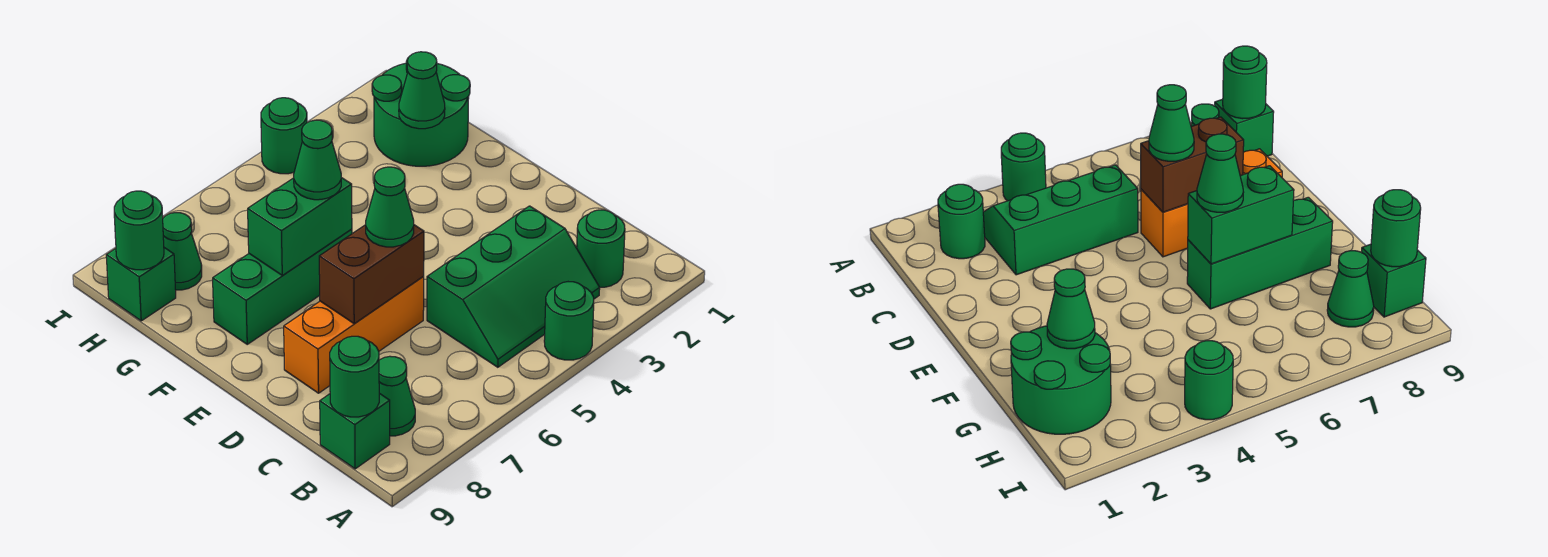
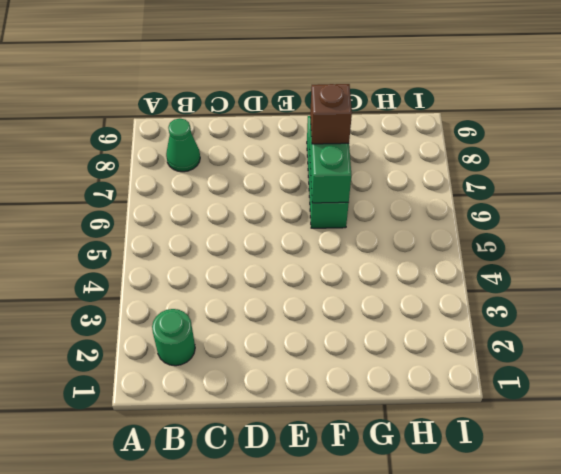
brown 1x1 brick [310,84,352,144] -> none
none -> green 1x1 round brick [544,282,594,360]
none -> green 2x3 slope [427,206,600,367]
none -> green 1x1 brick [320,393,390,469]

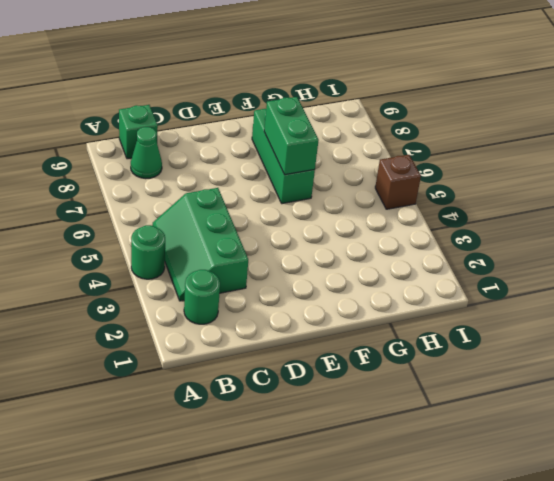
brown 1x1 brick [375,155,421,209] -> none
none -> orange 1x3 brick [284,277,424,393]
none -> green 2x2 round brick [372,59,470,166]
none -> green 1x1 cone [163,213,202,290]

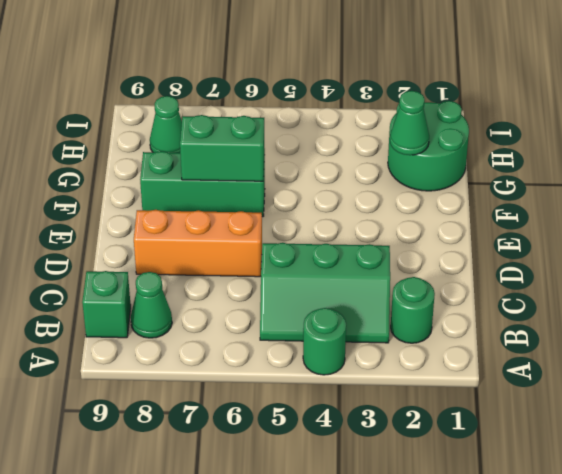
none -> green 1x1 brick [106,248,176,321]
none -> green 1x1 round brick [261,98,307,174]
none -> green 1x1 round brick [330,336,379,417]

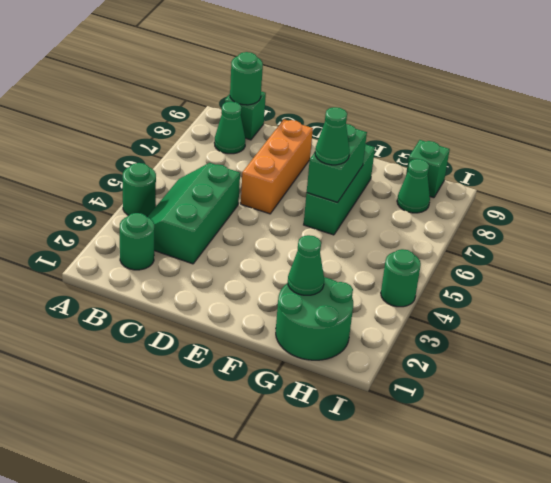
none -> brown 1x2 brick [319,225,424,324]
none -> green 1x1 round brick [114,191,164,270]
none -> green 1x1 cone [366,167,414,247]

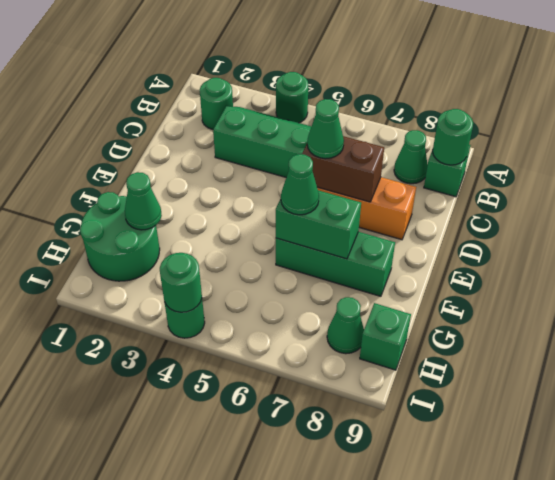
green 1x1 round brick [160,253,202,312] -> green 1x1 round brick moved to [114,191,164,270]

